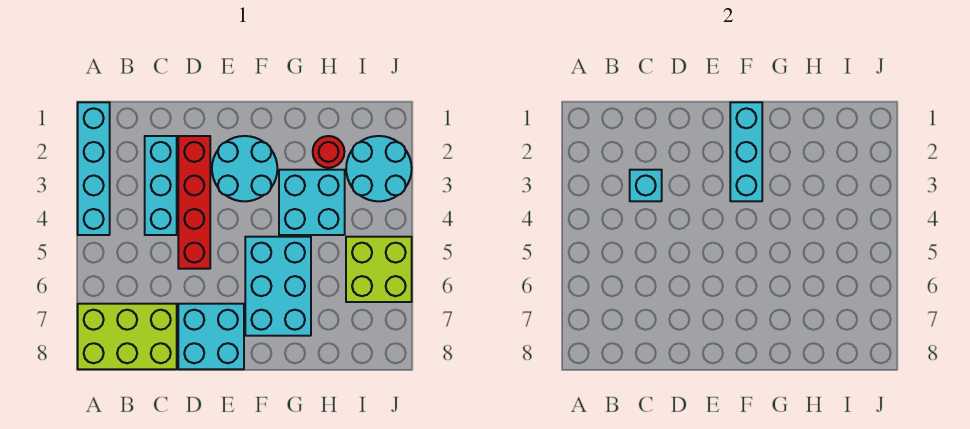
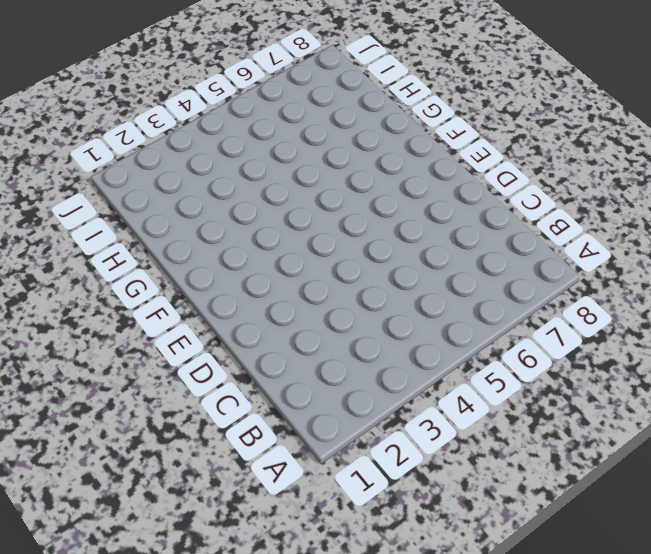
none -> cyan 1x4 brick [78,102,110,235]
none -> lime 2x3 brick [78,304,177,369]
none -> cyan 1x3 brick [145,136,177,235]

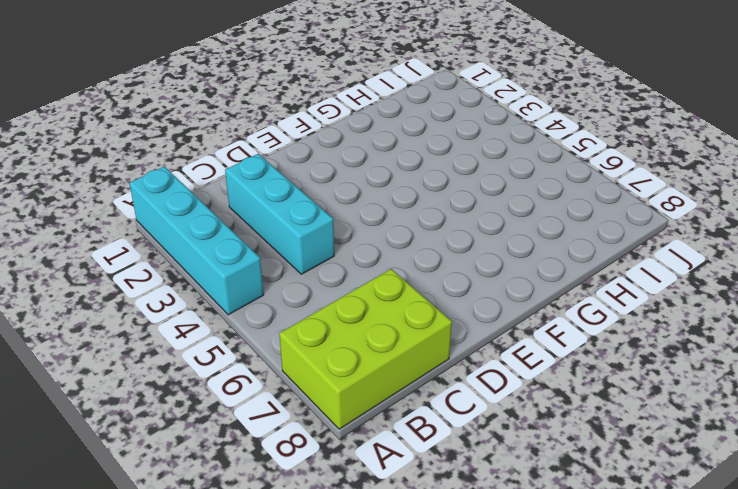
none -> red 1x4 brick [178,136,210,269]
none -> cyan 2x2 brick [178,304,244,369]
none -> cyan 2x2 round brick [212,136,277,201]

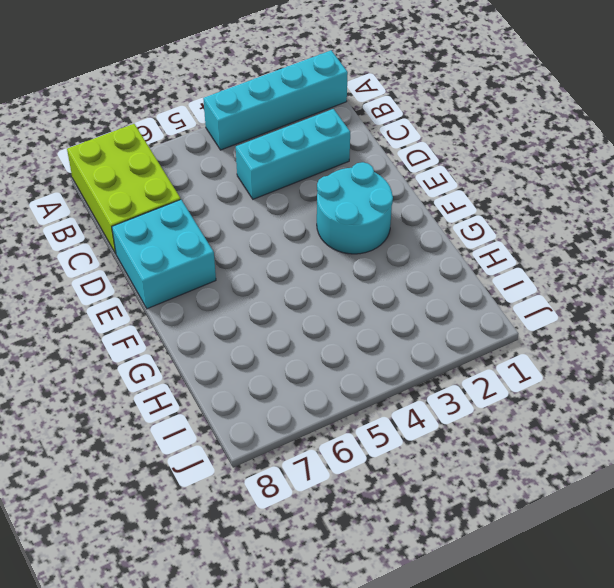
none -> red 1x4 brick [178,136,210,269]
none -> cyan 2x3 brick [245,237,311,336]
none -> cyan 2x2 brick [279,170,345,235]

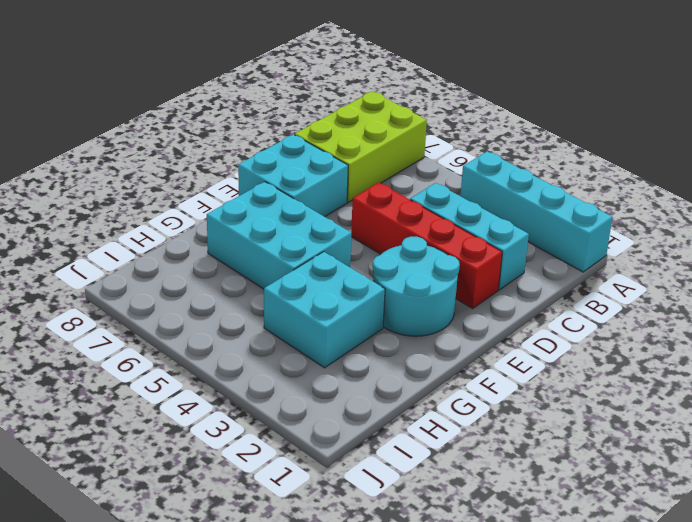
none -> red 1x1 round brick [313,136,344,168]
none -> cyan 2x2 round brick [346,136,412,201]
none -> lime 2x2 brick [346,237,412,302]

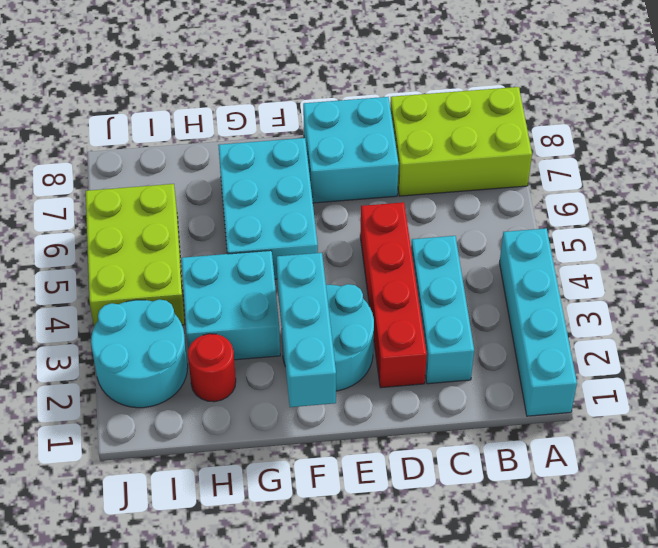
lime 2x3 brick [86,184,185,327] -> lime 2x2 brick [346,237,412,302]
none -> cyan 1x1 brick [630,170,662,201]

